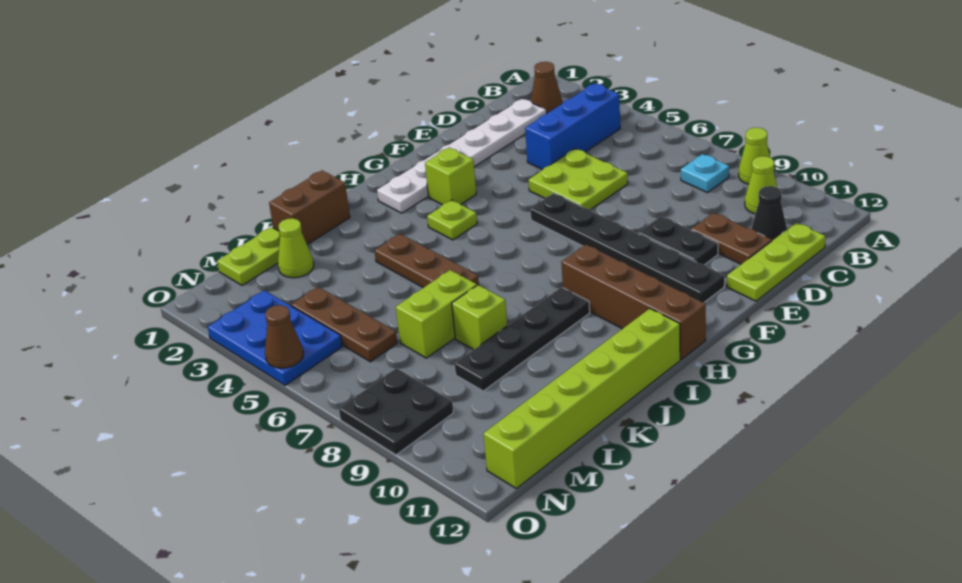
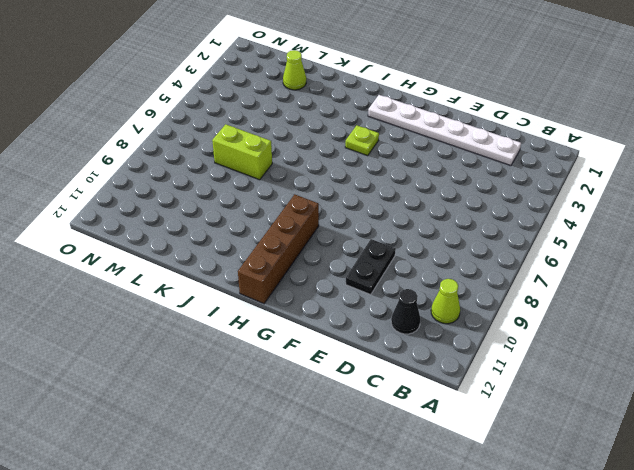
none -> lime 1x1 cone [738,128,770,184]
none -> brown 1x1 cone [531,62,562,114]
none -> blue 1x3 brick [525,83,620,170]

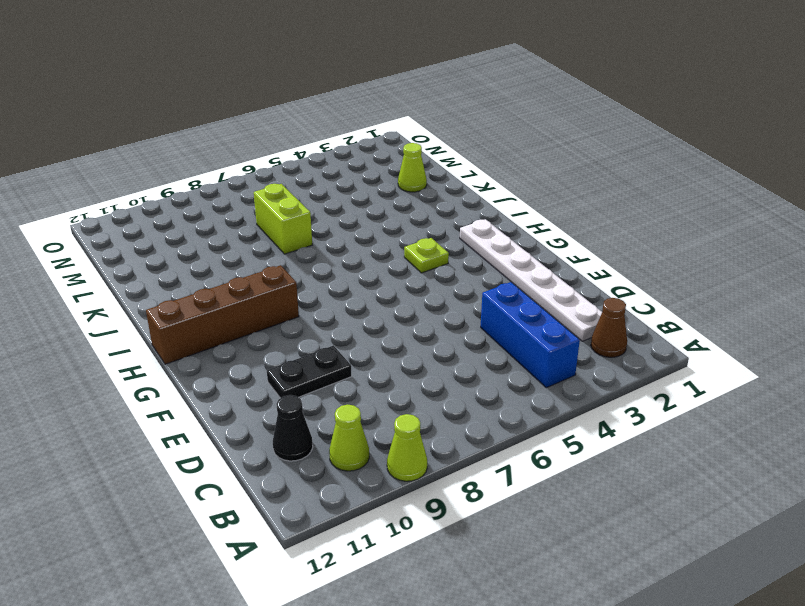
none -> cyan 1x1 plate [681,154,729,193]
none -> lime 1x3 plate [727,223,825,301]
none -> lime 2x2 plate [529,149,628,210]

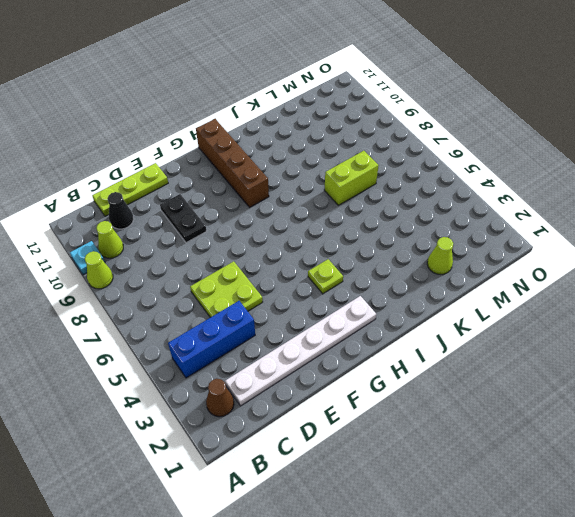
cyan 1x1 plate [70,241,105,275] -> cyan 1x1 plate moved to [681,154,729,193]
none -> brown 1x2 plate [691,213,772,264]
none -> black 1x6 plate [530,193,724,303]
none -> lime 1x1 brick [425,148,476,205]

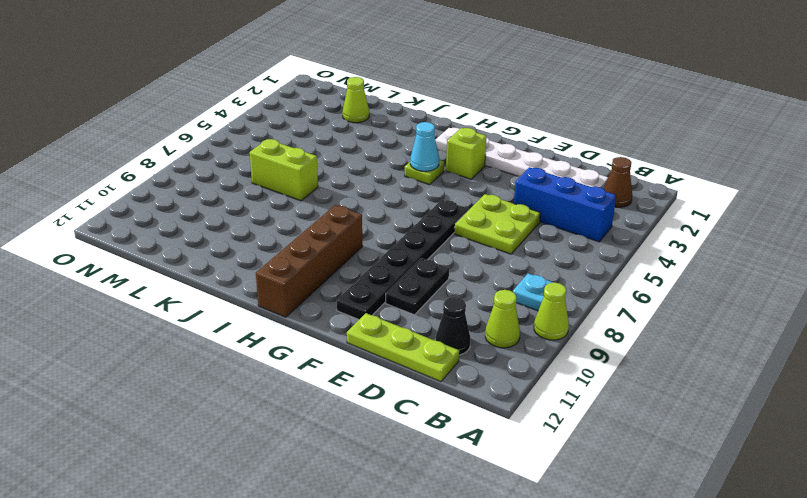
cyan 1x1 cone [410,122,439,171] -> none
none -> brown 1x2 plate [691,213,772,264]
none -> black 1x4 plate [455,287,590,391]
none -> lime 1x6 brick [484,309,680,489]

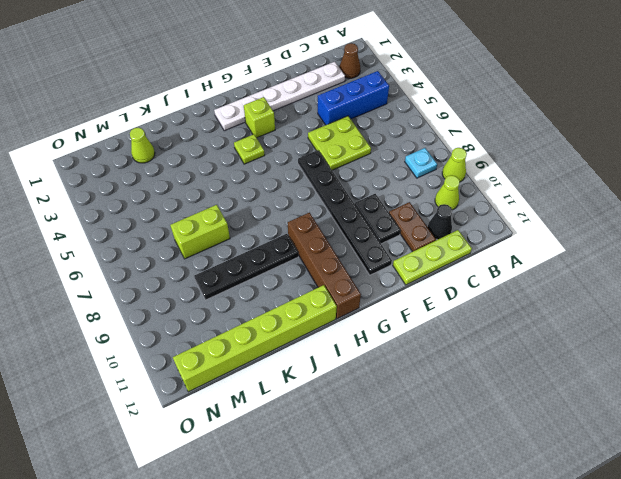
none -> brown 1x2 brick [269,171,350,244]
none -> brown 1x3 plate [374,234,479,288]
none -> lime 1x1 brick [452,285,507,350]

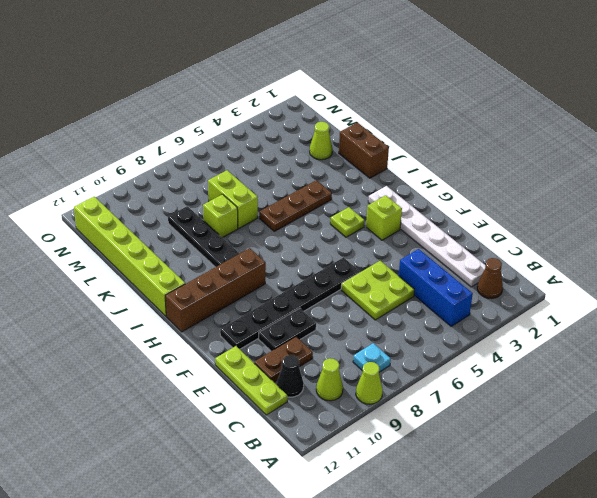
none -> lime 1x2 plate [217,227,280,285]
none -> brown 1x3 plate [291,287,397,362]
none -> blue 2x3 plate [208,290,342,385]

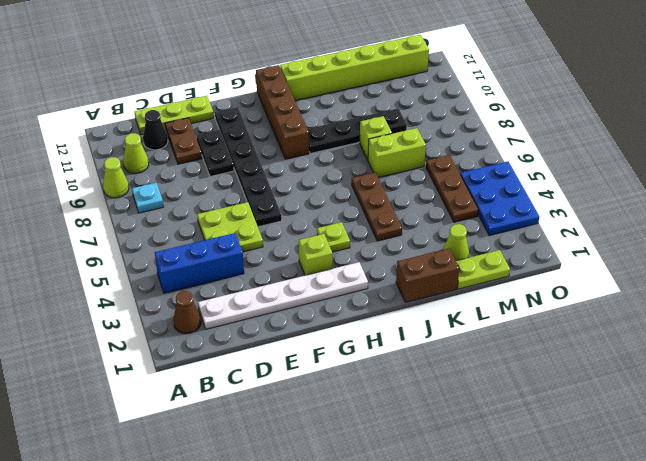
none -> black 2x2 plate [339,368,453,455]
none -> brown 1x1 cone [265,305,303,368]

